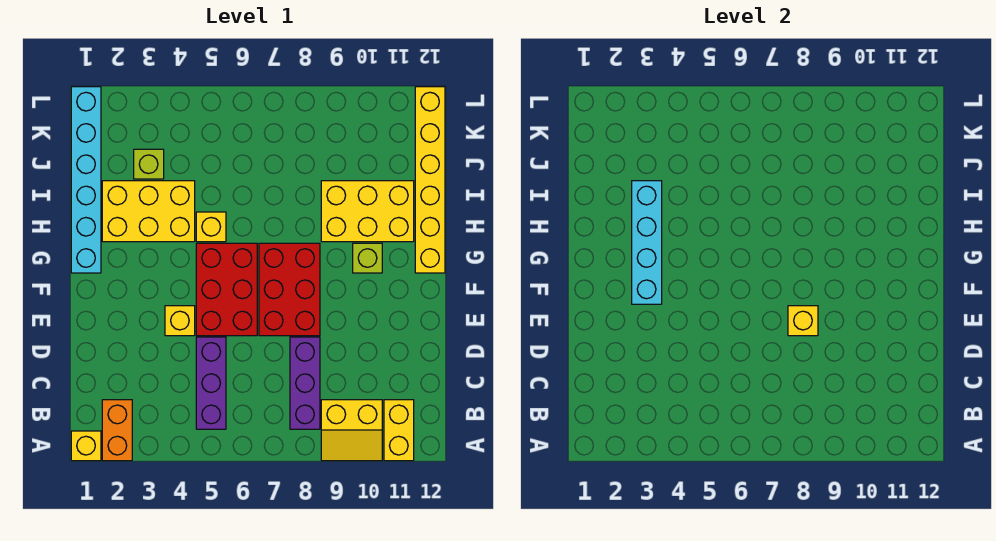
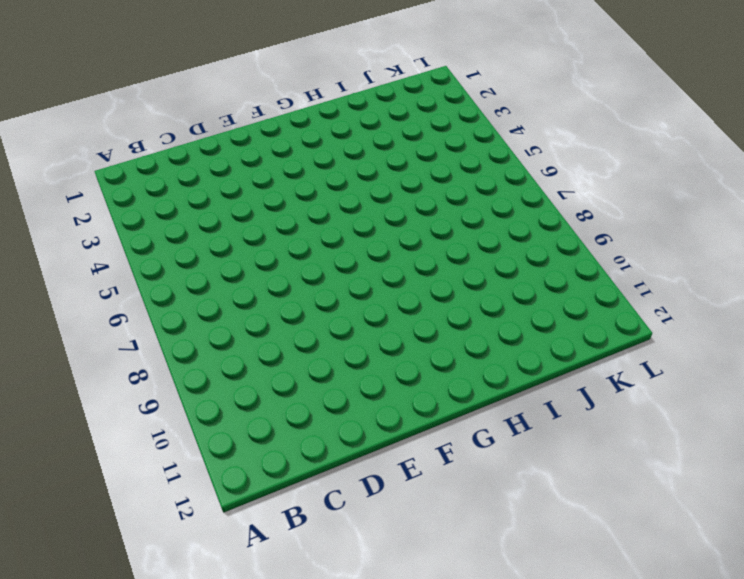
none -> yellow 1x1 brick [71,431,101,461]
none -> orange 1x2 brick [102,400,132,461]
none -> yellow 2x2 slope [321,400,382,461]

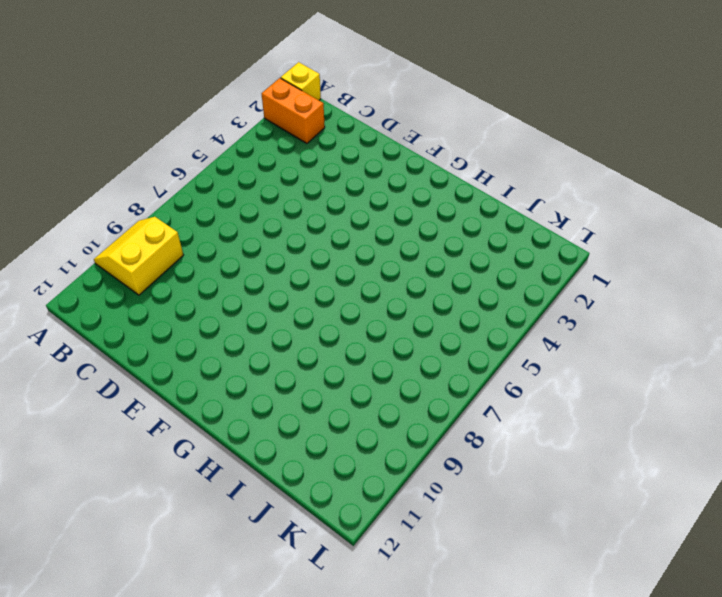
none -> yellow 1x2 brick [384,400,414,461]
none -> purple 1x3 brick [196,337,226,429]
none -> purple 1x3 brick [290,337,320,429]

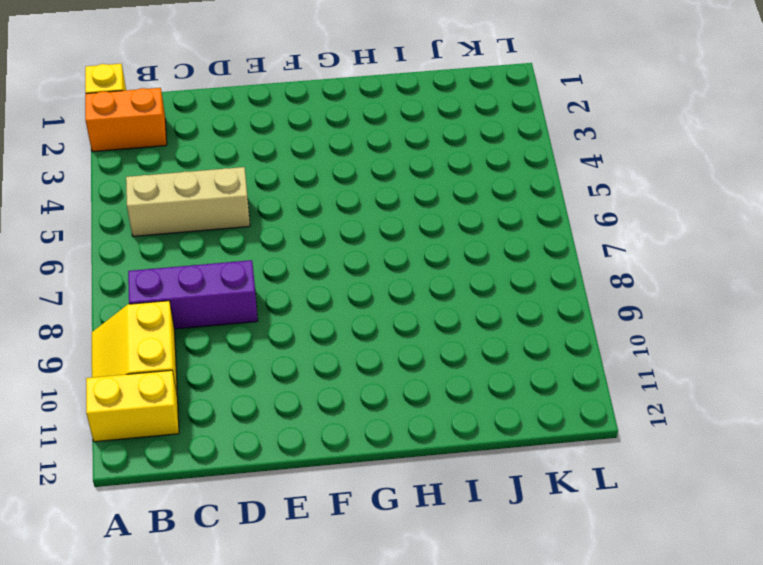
tan 1x3 brick [126,167,250,236] -> purple 1x3 brick [196,337,226,429]
none -> yellow 1x1 brick [165,306,195,336]
none -> red 2x3 brick [196,243,257,336]
none -> red 2x3 brick [259,243,320,336]

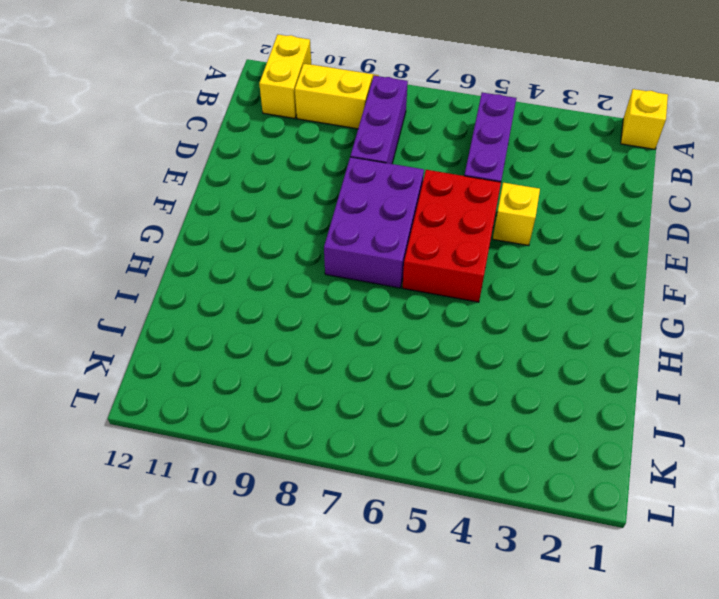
purple 2x3 brick [324,157,424,288] -> red 2x3 brick [259,243,320,336]
none -> orange 1x2 brick [102,400,132,461]
none -> cyan 1x6 brick [71,87,101,273]
none -> lime 1x1 brick [353,243,382,273]

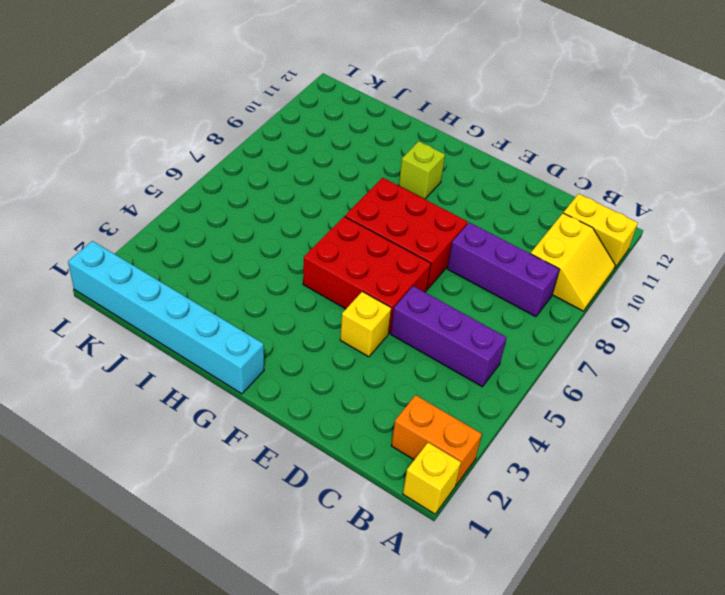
none -> yellow 1x6 brick [415,87,445,273]
none -> yellow 2x3 brick [102,181,195,242]
none -> yellow 1x1 brick [196,212,226,242]

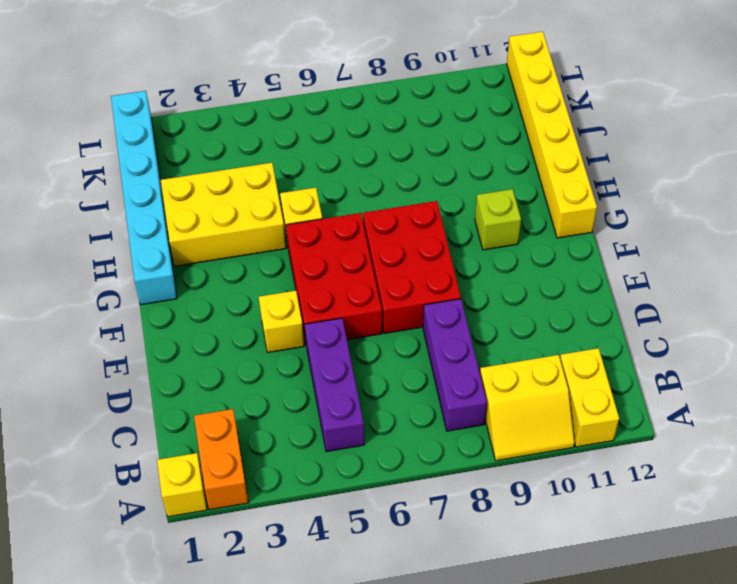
none -> yellow 2x3 brick [321,181,414,242]
none -> lime 1x1 brick [134,149,164,179]
none -> yellow 1x1 brick [788,306,818,336]

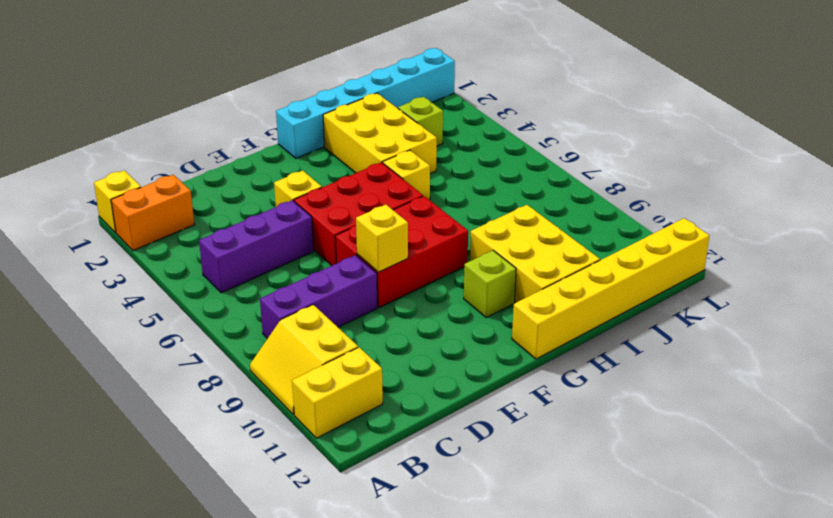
none -> cyan 1x4 brick [632,181,662,304]

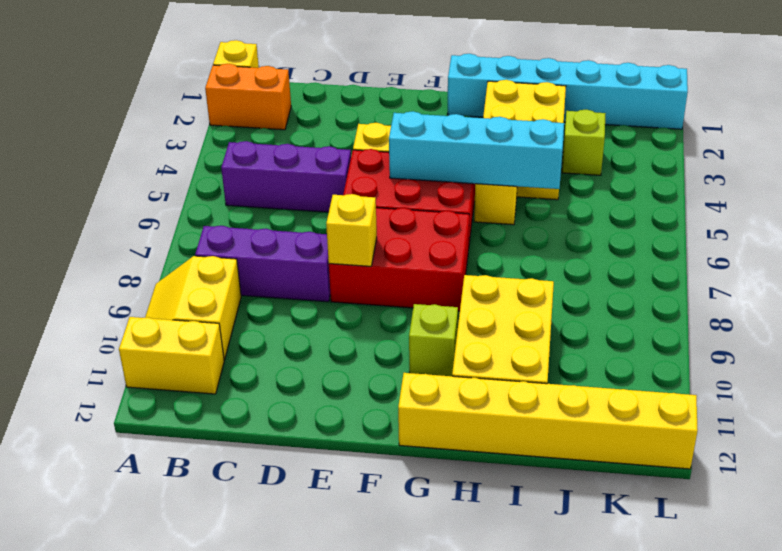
cyan 1x4 brick [389,111,564,189] -> cyan 1x4 brick moved to [632,181,662,304]

